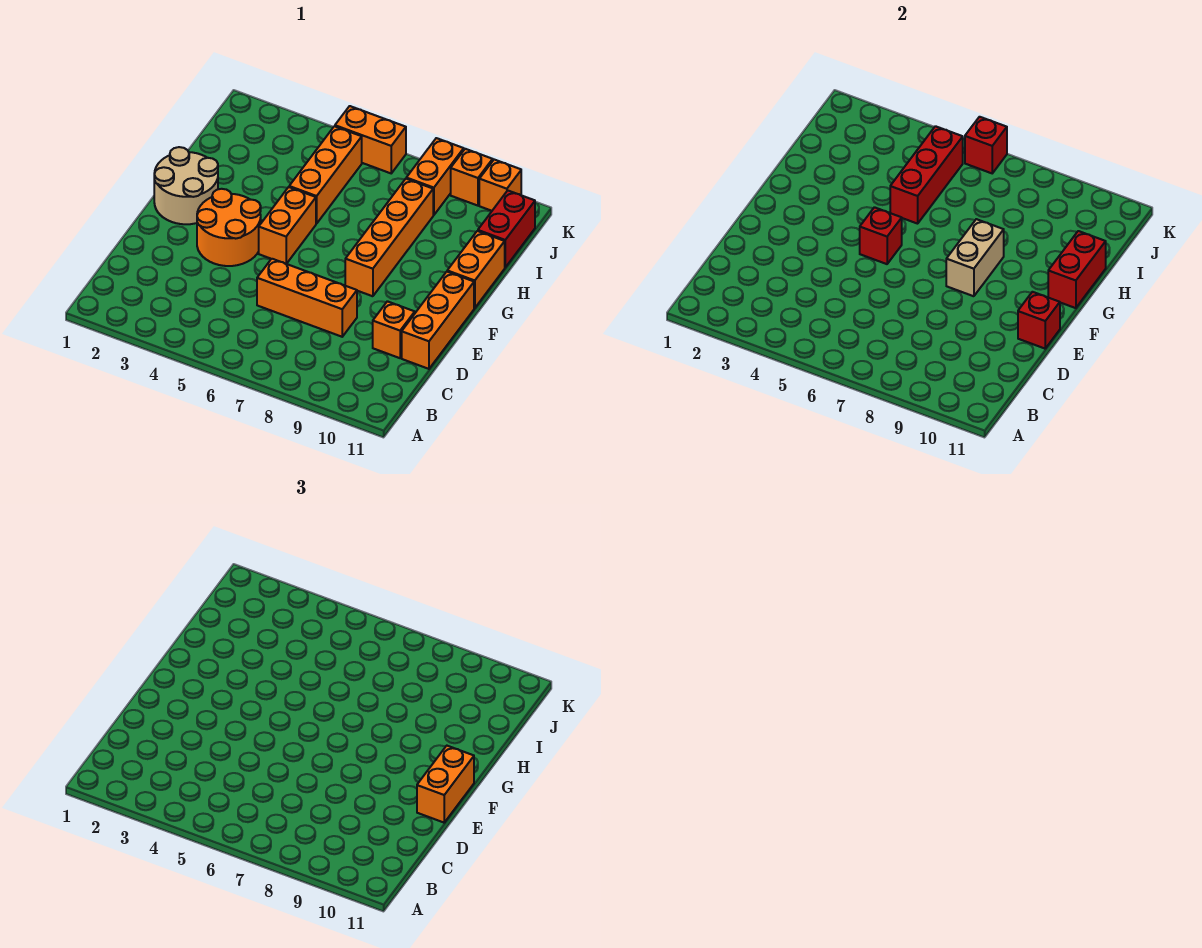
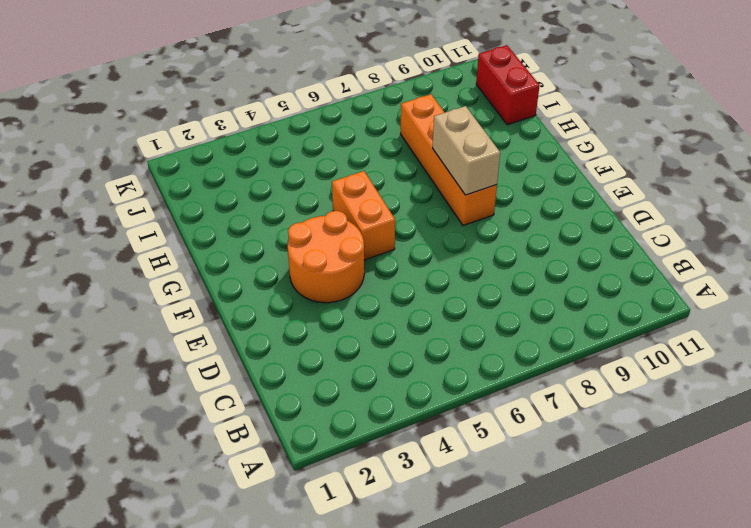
none -> orange 1x3 brick [257,259,357,337]
none -> orange 1x1 brick [373,301,415,358]
none -> orange 1x3 brick [402,272,474,369]

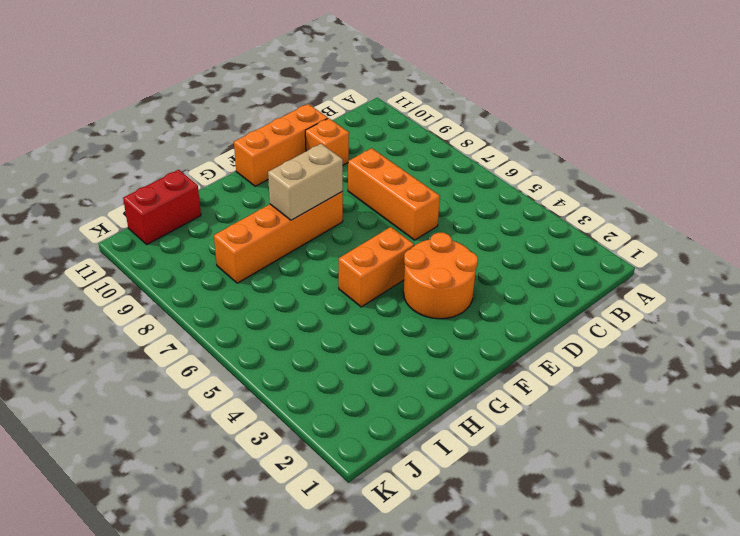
none -> tan 2x2 round brick [154,147,218,224]
none -> orange 1x2 brick [447,231,505,308]
none -> orange 1x3 brick [289,126,362,224]

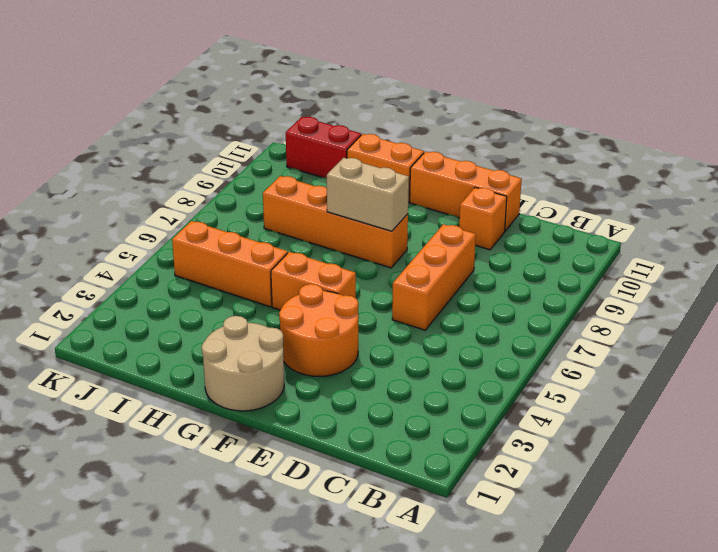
none -> orange 1x2 brick [406,138,464,215]
none -> orange 1x2 brick [335,106,406,173]
none -> orange 1x1 brick [451,149,493,206]

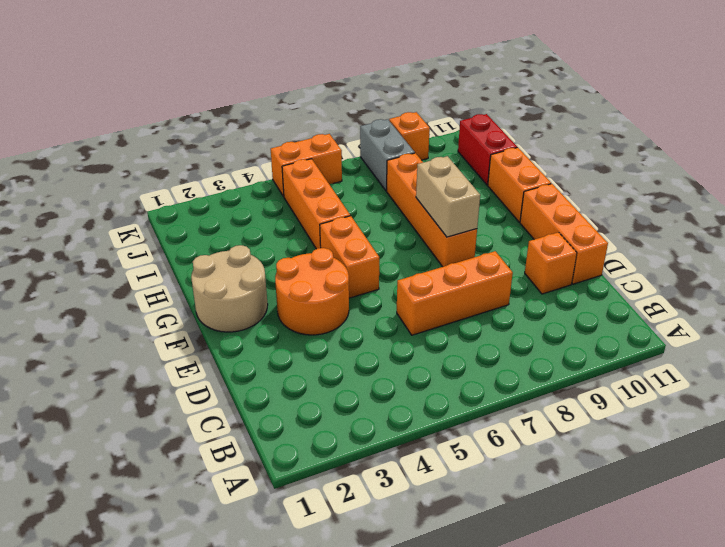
grey 1x2 brick [360,119,415,191] -> orange 1x2 brick [406,138,464,215]
none -> orange 1x1 brick [479,160,521,211]
none -> red 1x1 brick [1018,292,1060,349]
none -> red 1x1 brick [860,207,902,264]

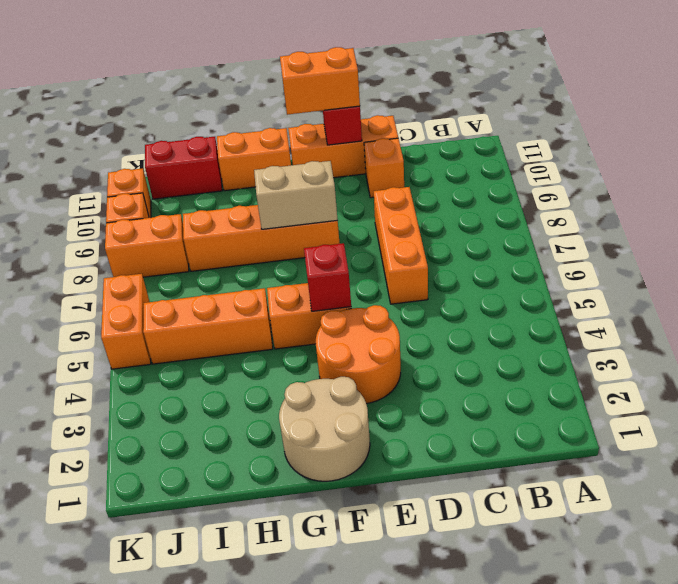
none -> red 1x2 brick [1048,231,1106,308]
none -> red 1x3 brick [890,126,963,224]
none -> red 1x1 brick [965,117,1007,173]

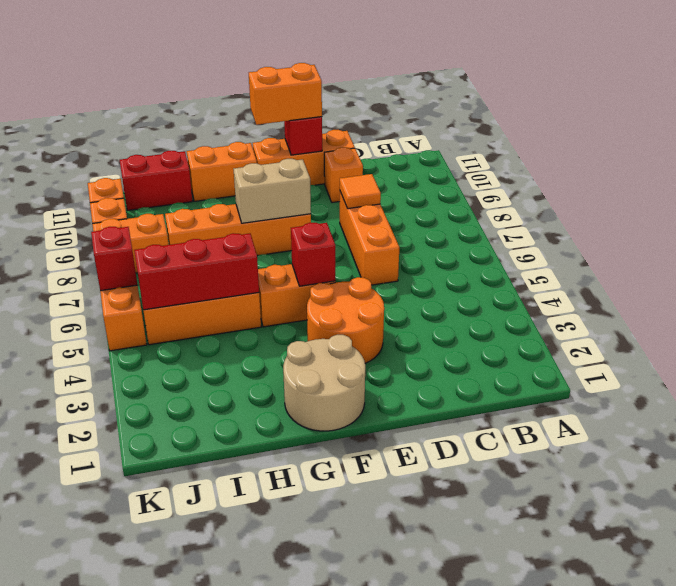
orange 1x1 tile [340,174,381,209] -> none
none -> red 1x2 brick [1048,231,1106,308]

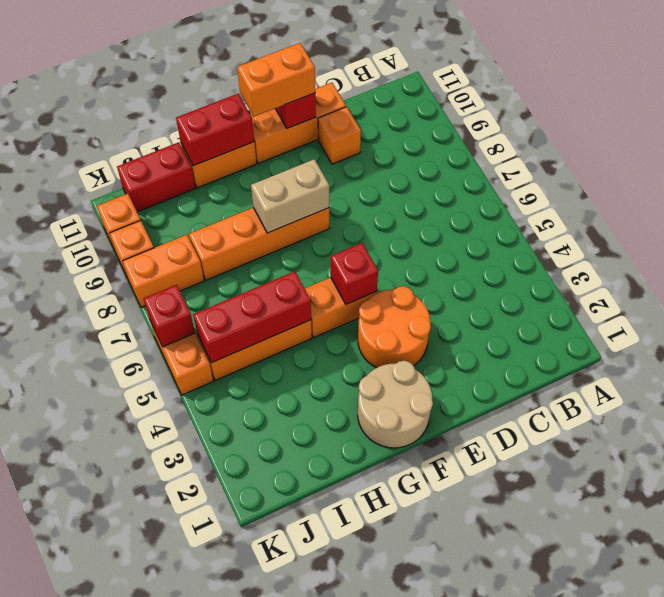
none -> orange 1x3 brick [257,259,357,337]

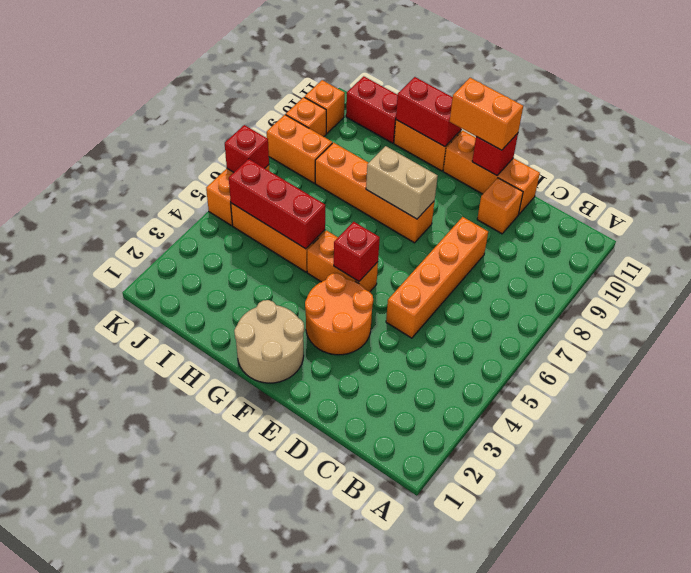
orange 1x4 brick [386,217,488,338] -> orange 1x3 brick [257,259,357,337]

